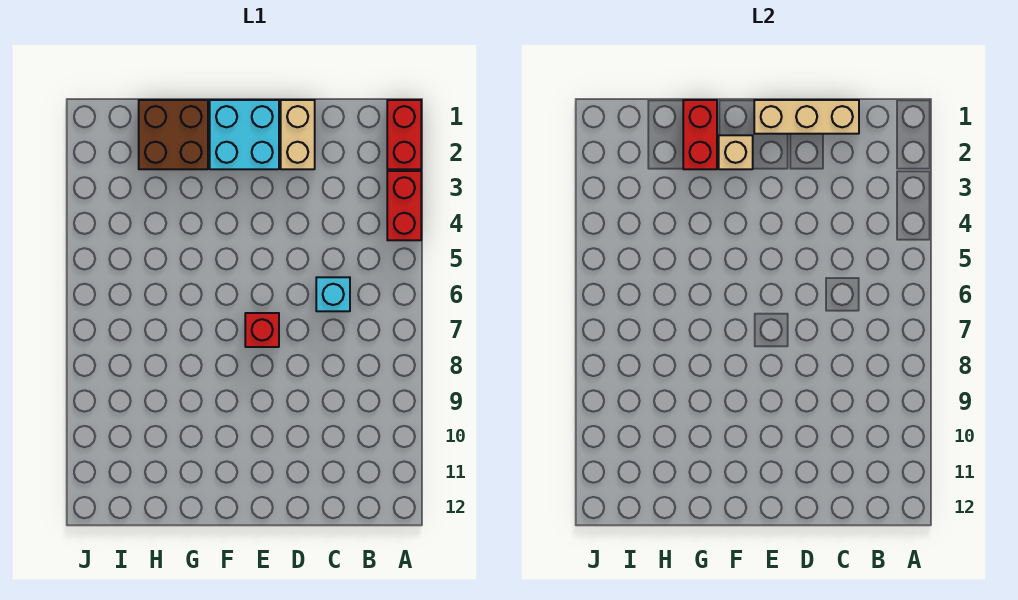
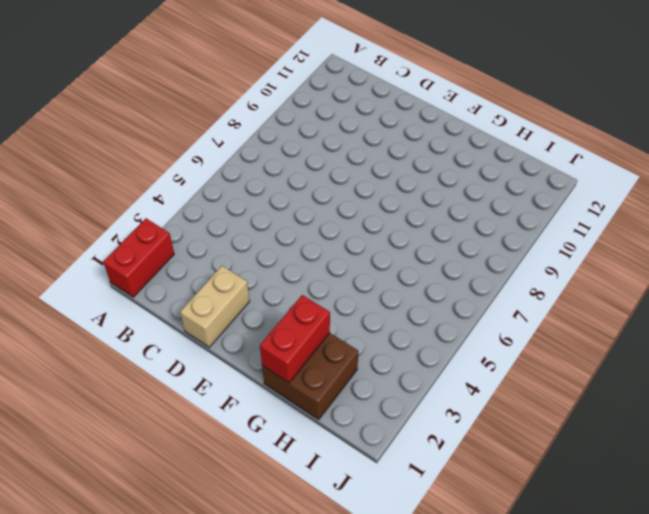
none -> red 1x2 brick [387,171,421,240]
none -> cyan 1x1 brick [316,277,350,311]

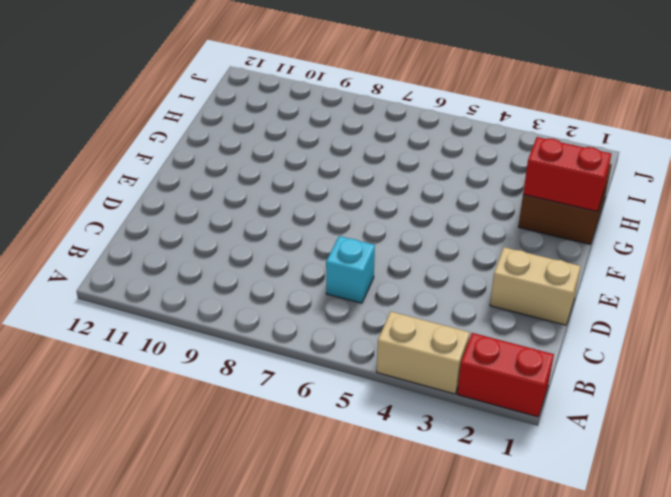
tan 1x2 brick [377,311,470,394] -> red 1x2 brick [387,171,421,240]
none -> cyan 2x2 brick [210,100,279,169]
none -> red 1x1 brick [245,313,279,347]

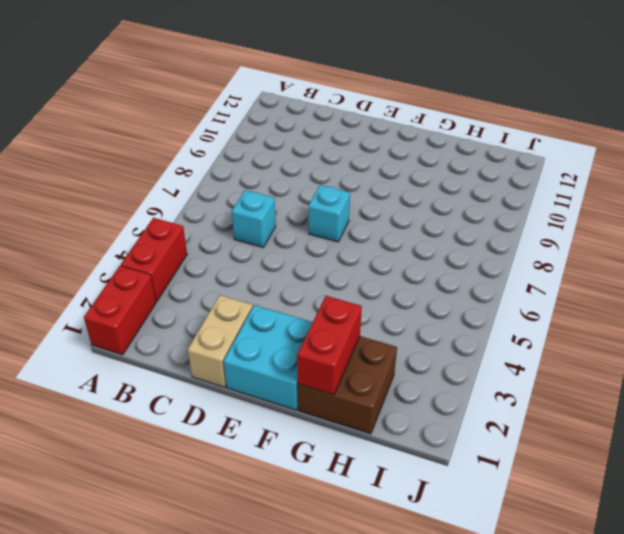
cyan 1x1 brick [309,185,350,242] -> red 1x1 brick [245,313,279,347]
none -> tan 1x3 brick [754,100,859,134]
none -> tan 1x1 brick [719,135,753,169]

